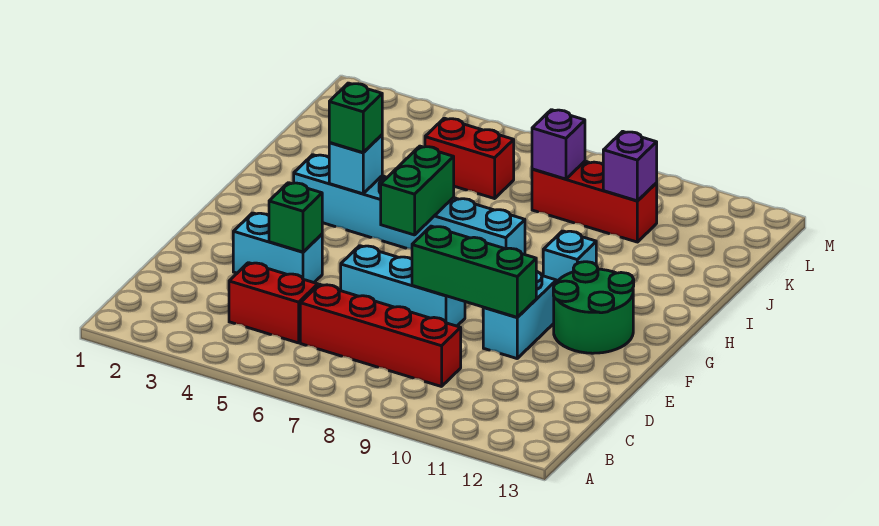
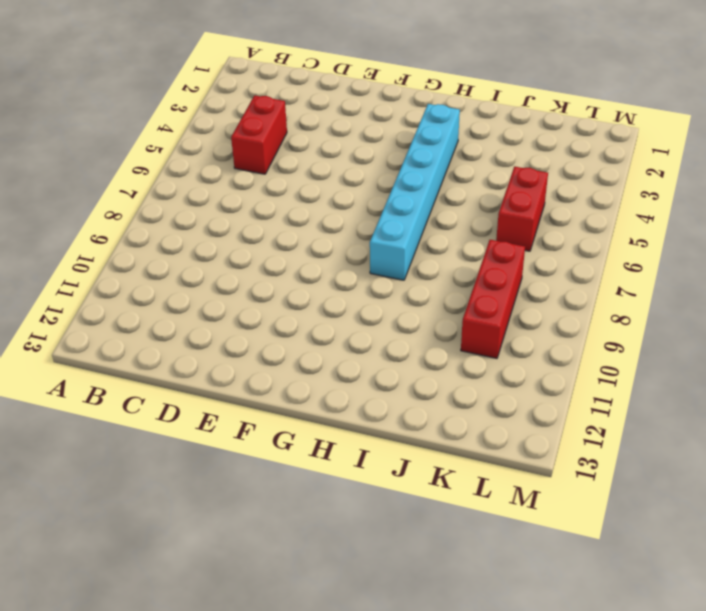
none -> red 1x4 brick [300,284,461,387]
none -> cyan 1x2 brick [233,213,322,282]
none -> cyan 1x3 brick [341,246,465,326]

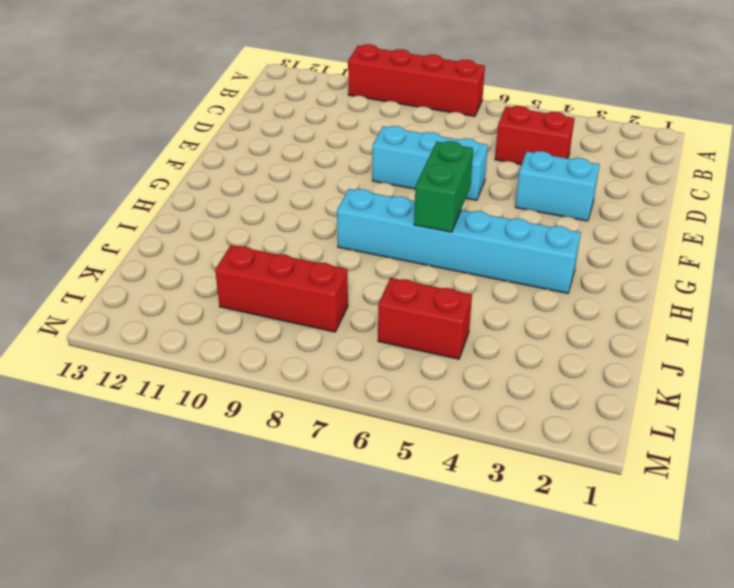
red 1x4 brick [348,44,485,116] -> red 1x4 brick moved to [300,284,461,387]
none -> cyan 1x2 brick [483,271,556,358]
none -> green 2x2 round brick [553,262,634,353]
none -> cyan 1x1 brick [543,231,596,282]

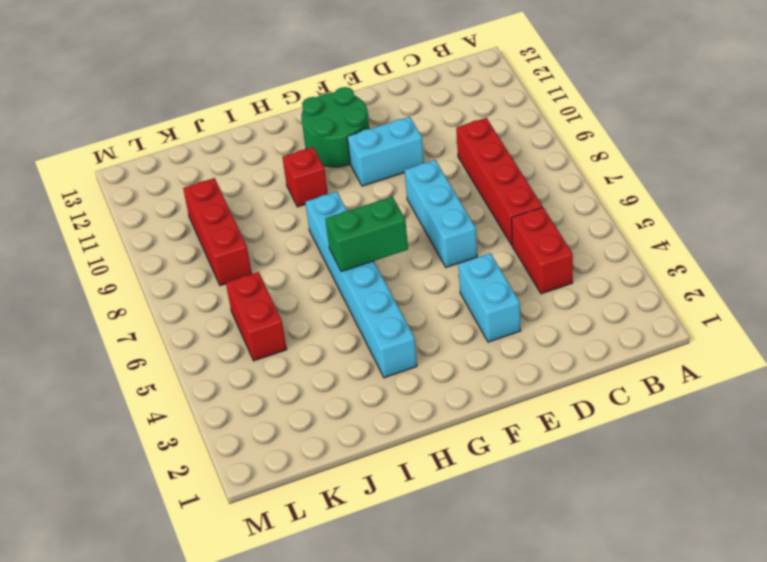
red 1x1 brick [282,147,328,207] -> cyan 1x1 brick [543,231,596,282]
none -> green 1x1 brick [269,183,322,252]
none -> green 1x3 brick [412,226,536,317]
none -> cyan 1x1 brick [329,135,382,194]

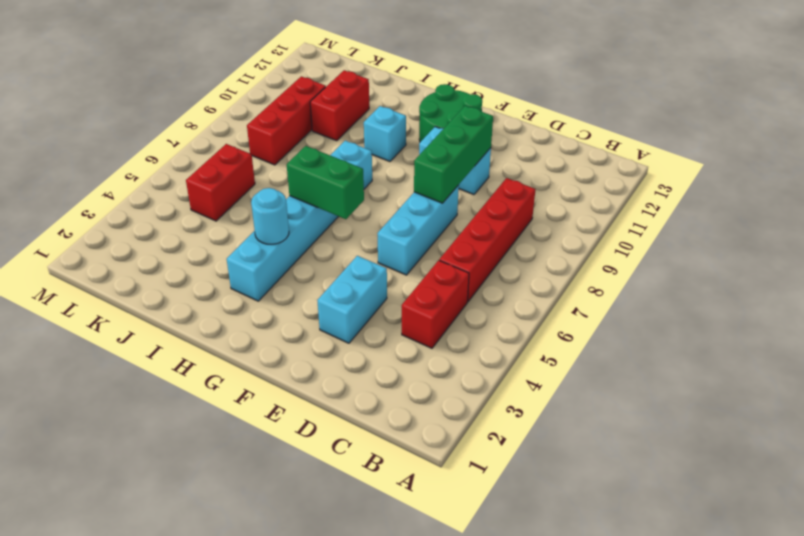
cyan 1x1 round brick [251,188,289,244] -> cyan 1x1 brick [329,135,382,194]
red 1x2 brick [310,70,369,141] -> none
none -> green 1x1 brick [269,183,322,252]
none -> purple 1x1 brick [532,110,585,179]
none -> purple 1x1 brick [603,131,657,201]

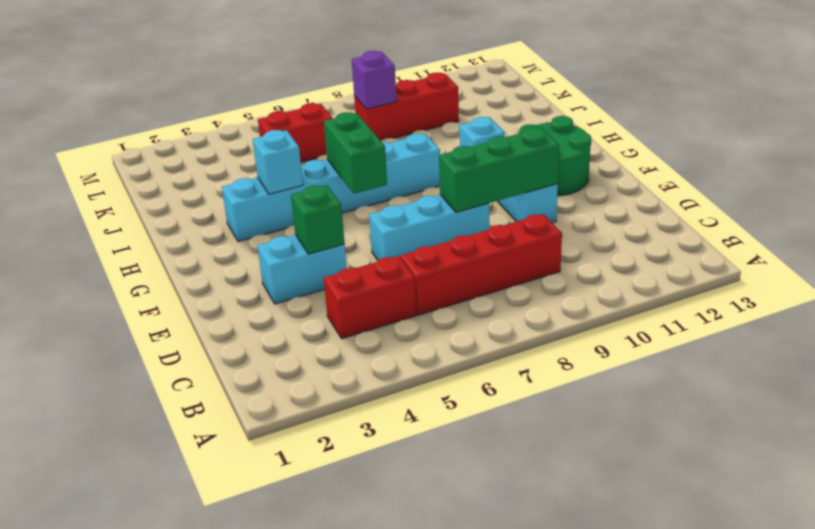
none -> purple 1x1 brick [603,131,657,201]
none -> green 1x1 brick [329,83,382,152]

